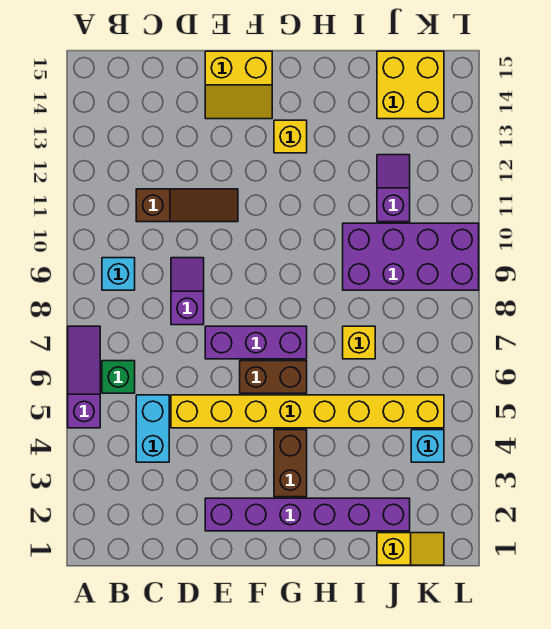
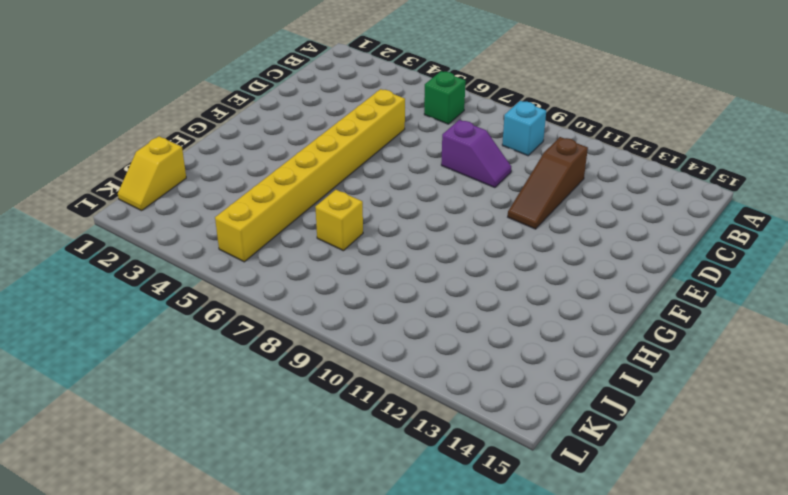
none -> purple 1x3 slope [68,326,100,428]
none -> cyan 1x2 brick [136,395,169,462]
none -> purple 1x6 brick [205,498,410,531]

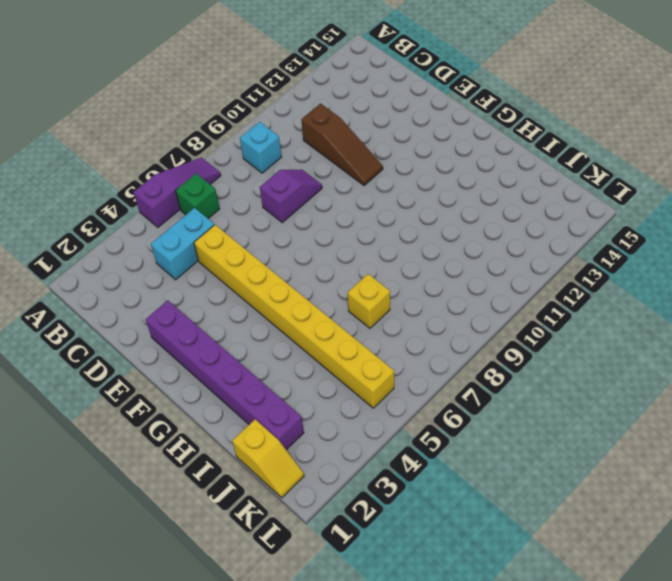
none -> purple 1x3 brick [205,326,307,359]
none -> yellow 2x2 slope [205,51,272,119]
none -> brown 1x2 brick [240,361,307,393]

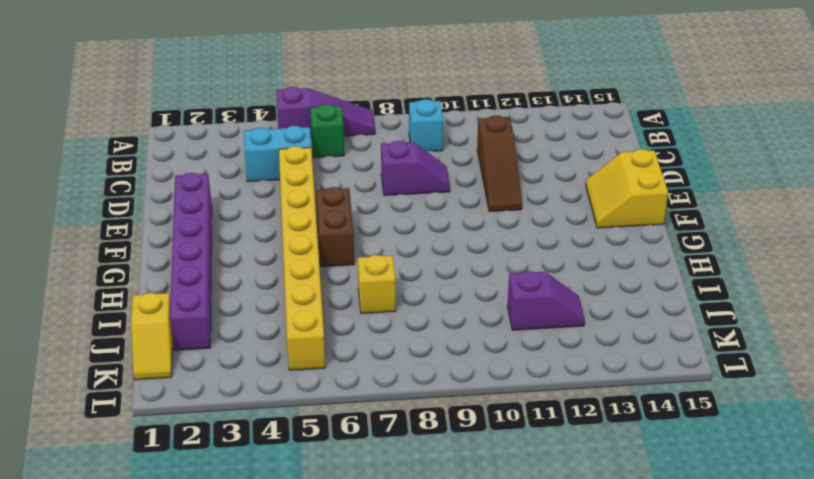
none -> purple 1x3 brick [205,326,307,359]
none -> brown 1x2 brick [274,430,307,497]
none -> yellow 1x1 brick [274,120,307,153]

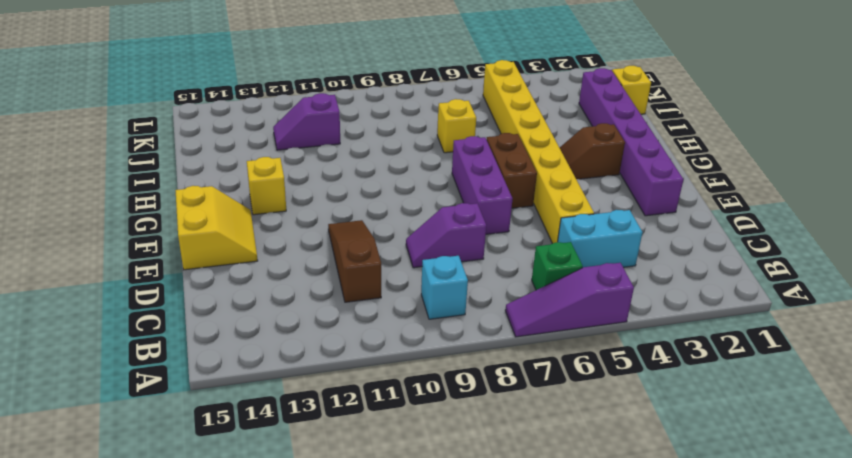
brown 1x2 slope [560,123,625,179] -> brown 1x2 brick [274,430,307,497]
none -> purple 2x4 brick [343,223,479,290]
none -> yellow 2x2 brick [377,51,444,119]
none -> cyan 1x1 brick [411,430,444,462]

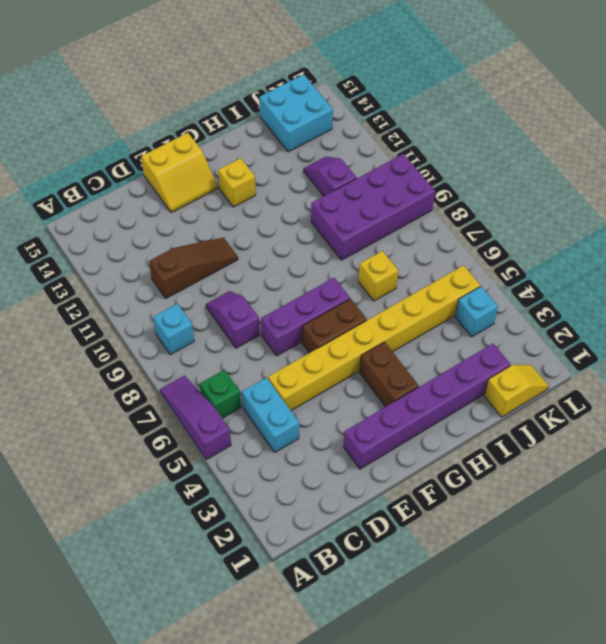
cyan 2x2 brick [259,74,333,152] -> yellow 2x2 brick [377,51,444,119]

